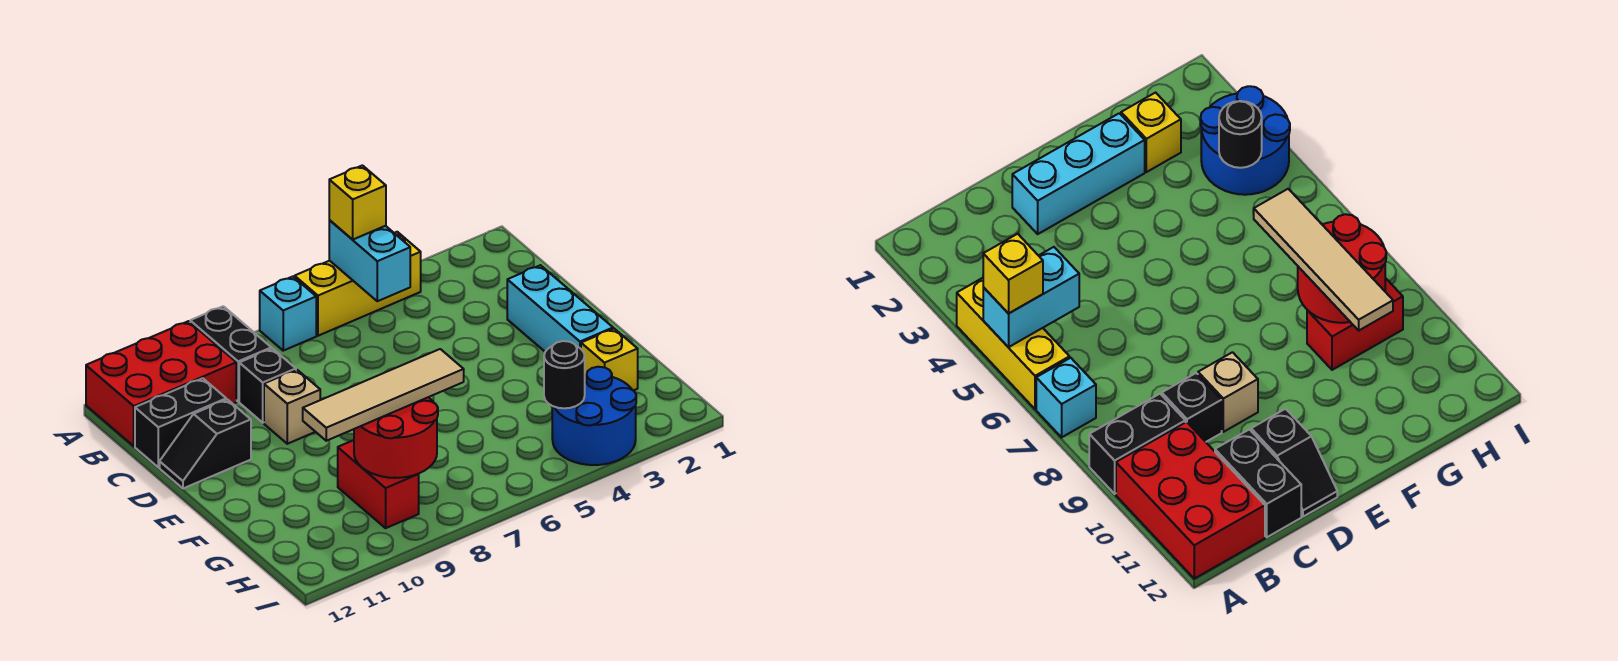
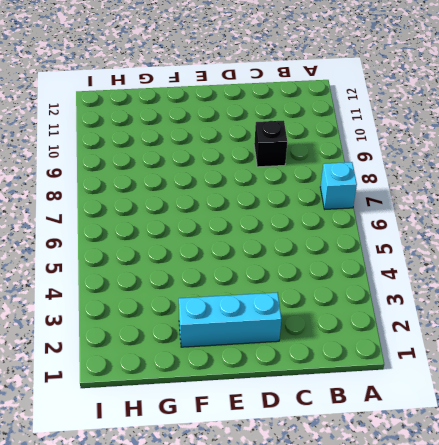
none -> yellow 1x3 brick [295,232,421,336]
none -> black 1x2 brick [190,306,271,401]
none -> red 2x3 brick [86,321,236,446]

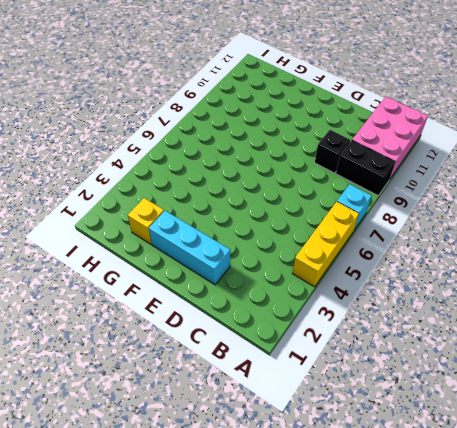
pink 2x3 brick [352,97,428,178] -> red 2x3 brick [86,321,236,446]
none -> black 1x2 brick [135,378,226,467]
none -> tan 1x1 brick [264,370,320,444]
none -> black 1x2 slope [160,399,251,488]

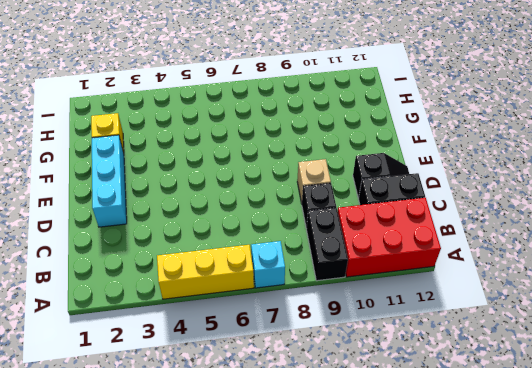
none -> red 1x2 brick [338,440,419,528]
none -> blue 2x2 round brick [552,367,636,465]
none -> cyan 1x2 brick [329,220,410,301]

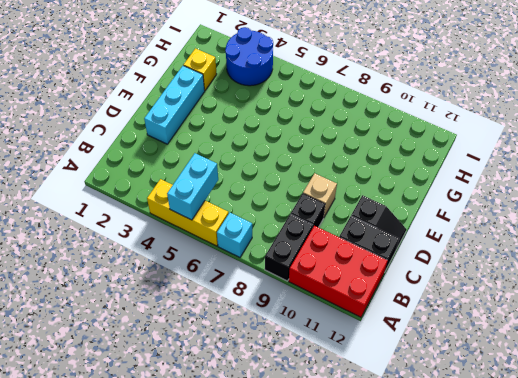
none -> red 1x2 brick [338,440,419,528]
none -> red 2x2 round brick [354,397,438,478]
none -> black 1x1 round brick [544,341,585,408]

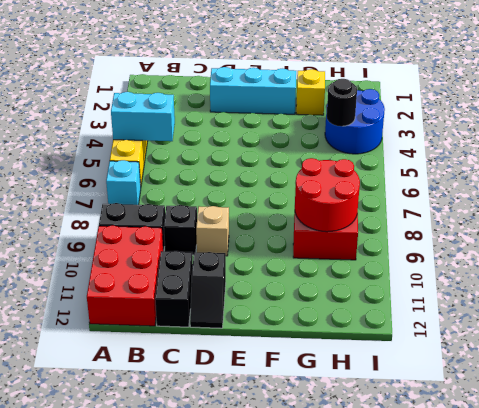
none -> yellow 1x1 brick [329,165,386,240]
none -> tan 1x4 tile [303,349,464,441]

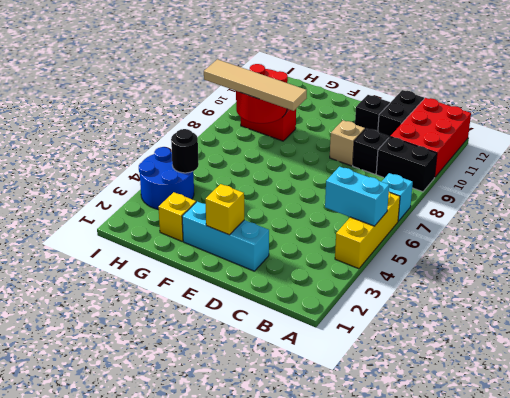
yellow 1x1 brick [205,184,244,235] -> yellow 1x1 brick moved to [329,165,386,240]
tan 1x4 tile [204,59,307,111] -> tan 1x4 tile turned to [303,349,464,441]

